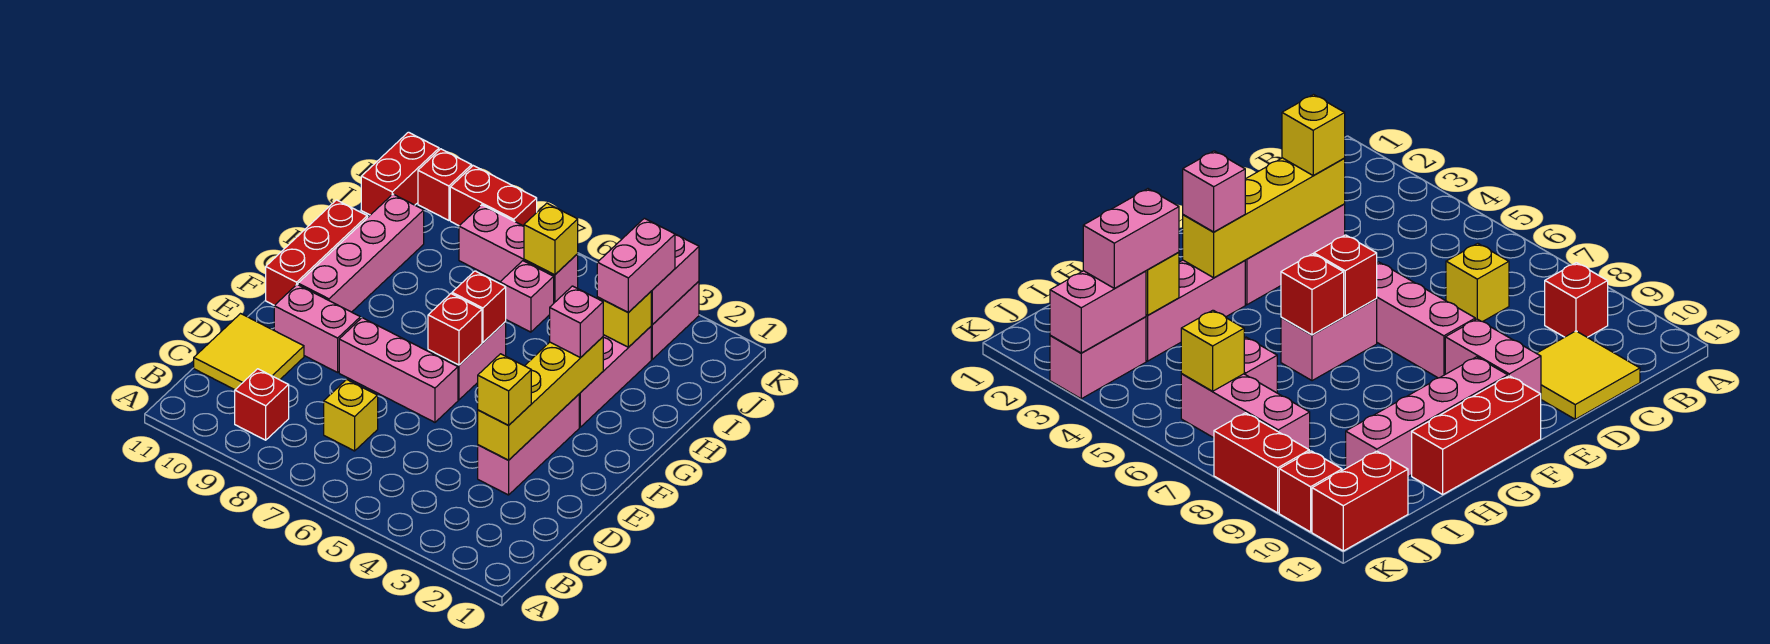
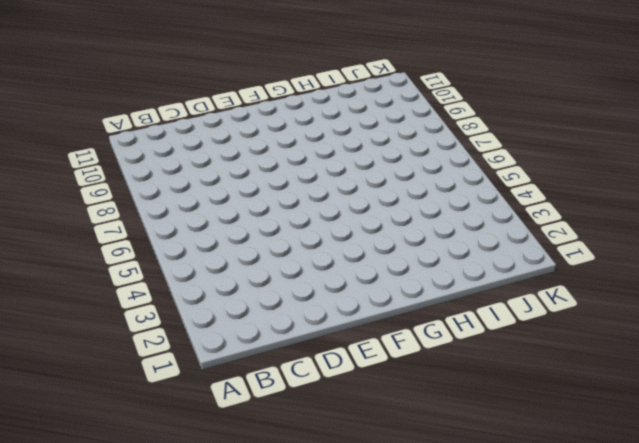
none -> red 1x1 brick [235,369,289,440]
none -> yellow 1x1 brick [324,379,378,451]
none -> yellow 2x2 tile [194,314,304,390]

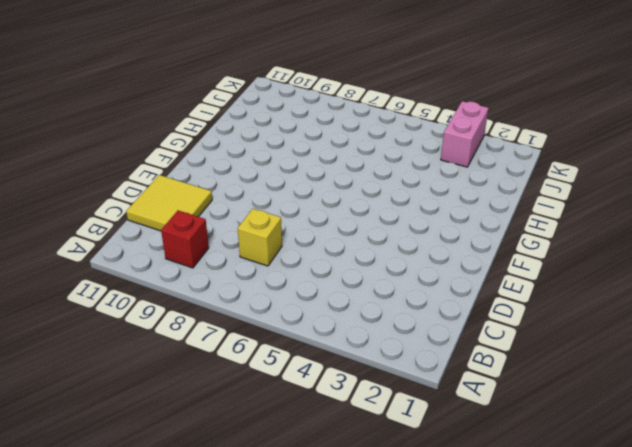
none -> pink 1x3 brick [478,394,579,495]
none -> pink 1x3 brick [339,318,458,422]
none -> pink 1x2 brick [274,285,360,372]

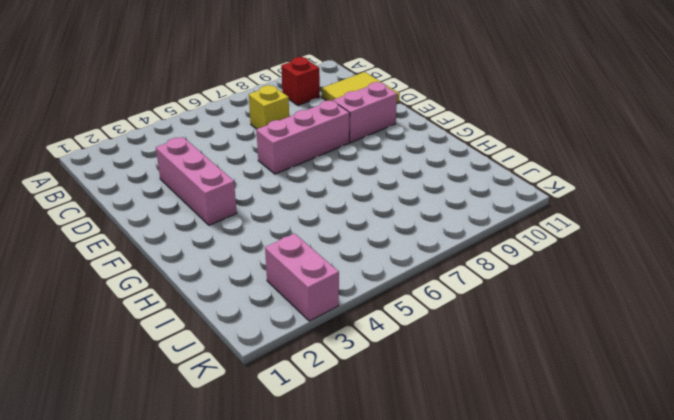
none -> pink 1x2 brick [428,322,506,400]
none -> pink 1x4 brick [298,194,424,312]
none -> red 1x3 brick [266,200,367,305]

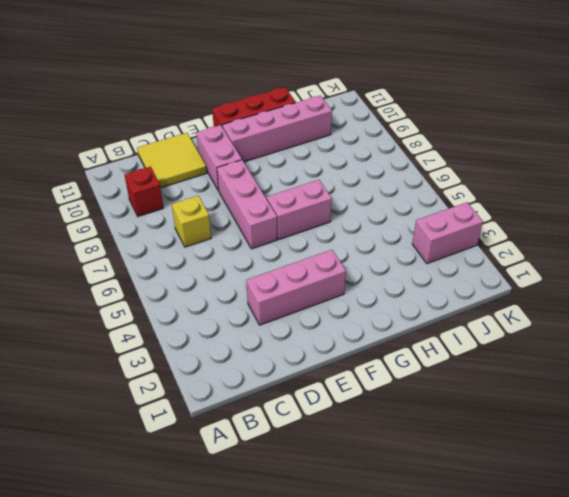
none -> pink 1x3 brick [579,327,651,427]
none -> pink 1x1 brick [500,261,554,332]
none -> pink 1x3 brick [459,205,578,303]

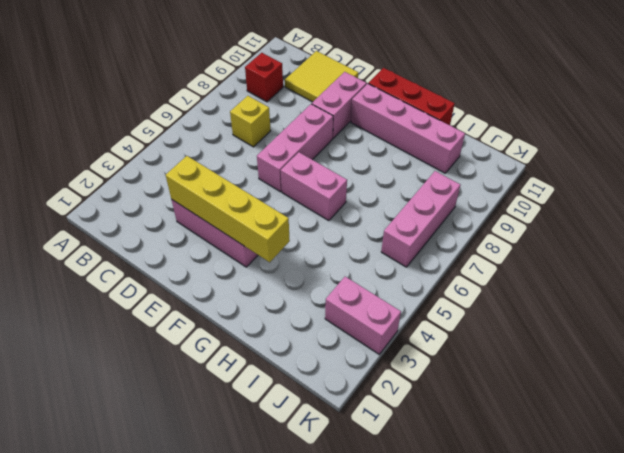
none -> pink 1x3 brick [579,327,651,427]
none -> pink 1x1 brick [500,261,554,332]
none -> red 1x2 brick [361,132,439,215]

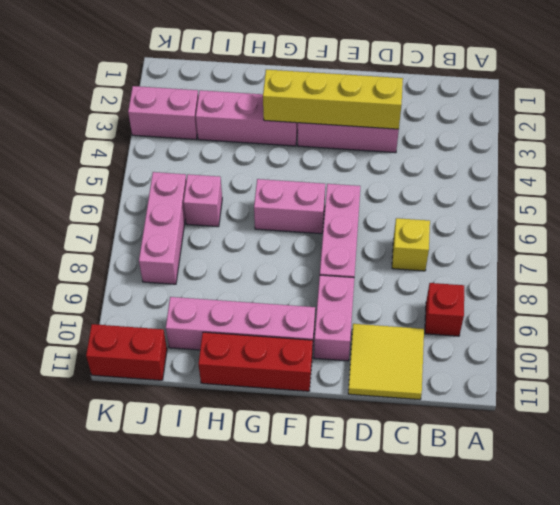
none -> red 1x2 brick [450,166,537,226]
none -> red 1x1 brick [418,149,472,220]
none -> red 1x1 brick [428,294,482,365]

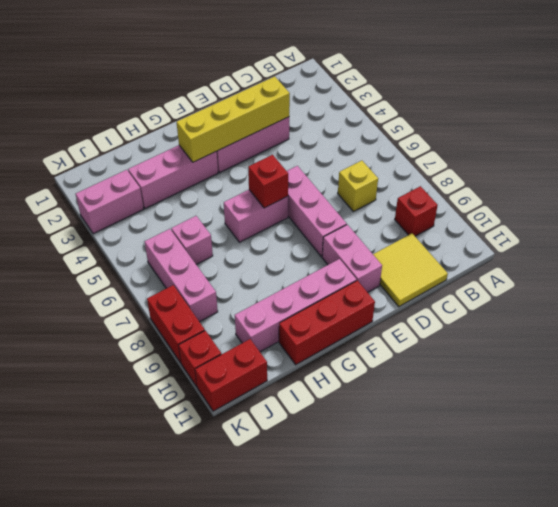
none -> red 1x1 brick [452,271,506,342]
none -> yellow 1x1 brick [597,292,651,347]
none -> pink 1x2 brick [651,234,699,325]

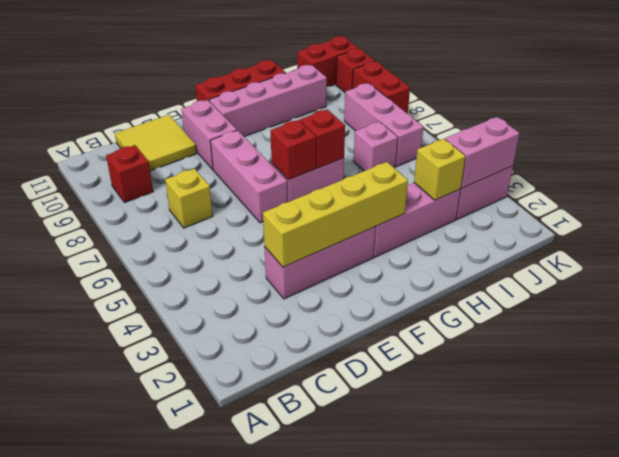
none -> yellow 1x1 brick [524,203,578,275]
none -> yellow 1x1 brick [478,354,531,425]
none -> pink 1x1 brick [550,286,603,358]

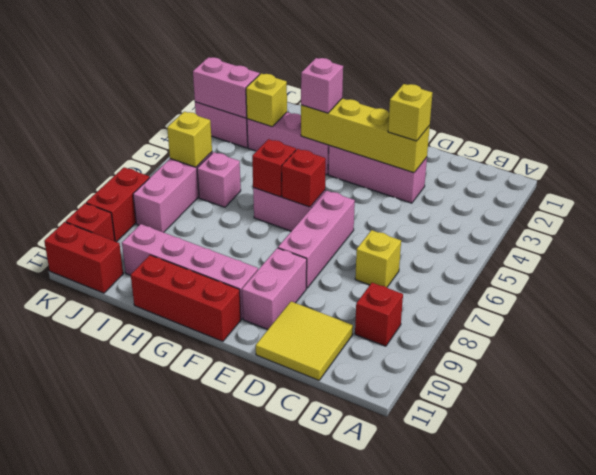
none -> pink 1x2 brick [597,218,675,312]

